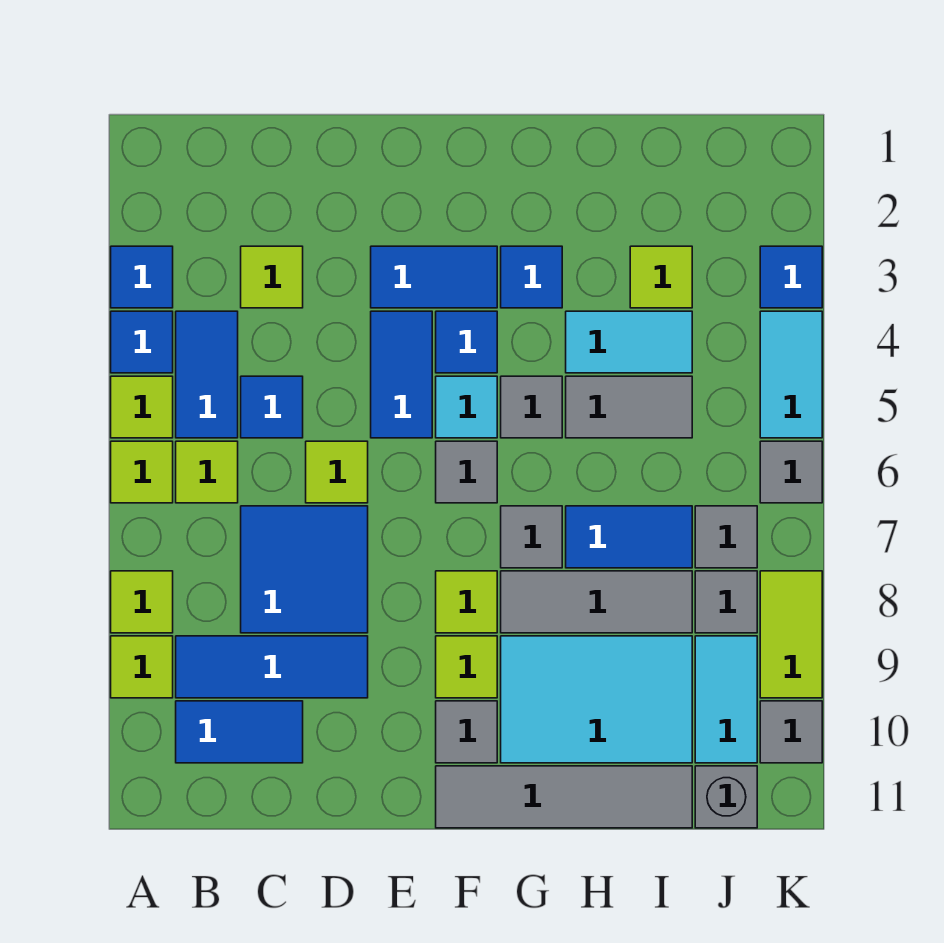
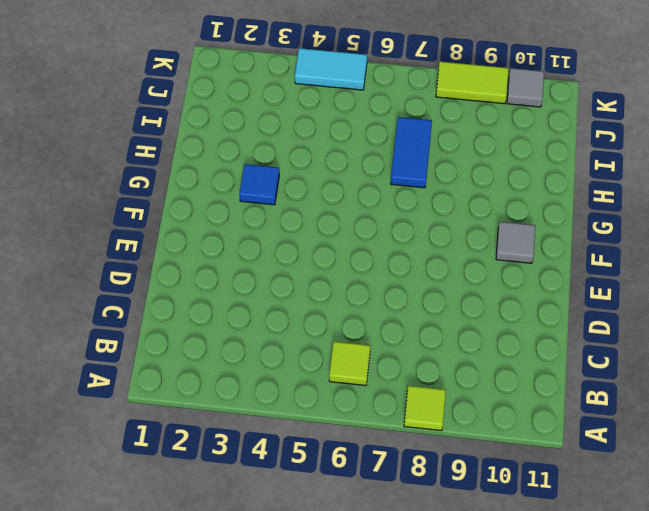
none -> blue 1x1 tile [111,246,173,308]
none -> blue 1x1 tile [111,311,173,373]
none -> lime 1x1 tile [111,376,173,438]
none -> lime 1x1 tile [111,441,173,503]

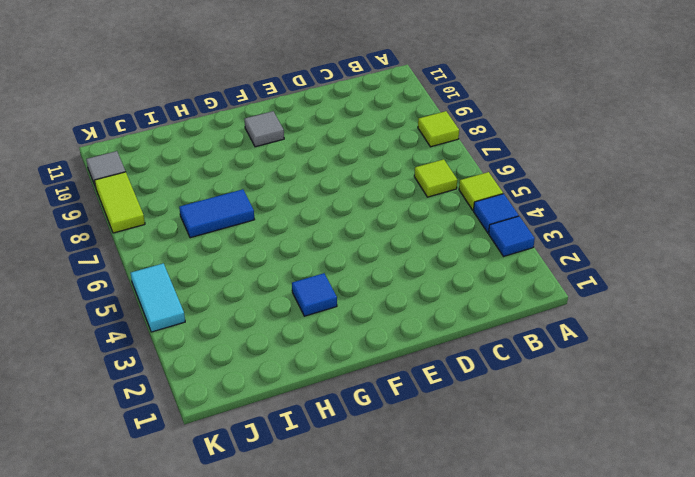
none -> lime 1x1 tile [111,441,173,503]
none -> lime 1x1 tile [111,636,173,698]
none -> blue 1x2 tile [176,311,238,438]
none -> blue 1x3 tile [176,636,368,698]

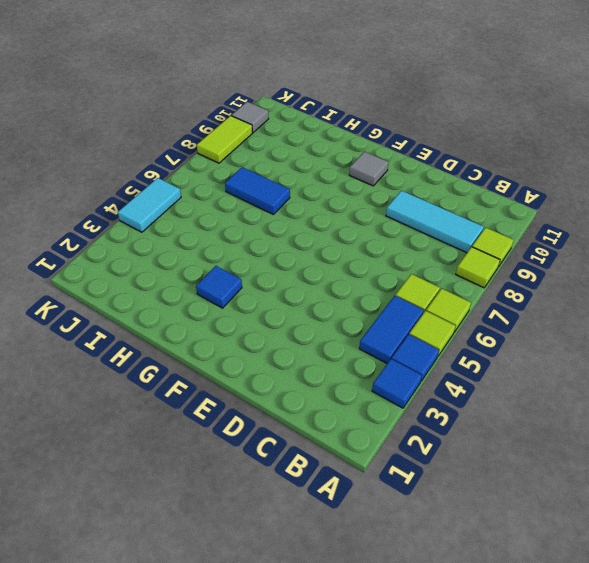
cyan 1x3 tile [386,191,484,253] -> blue 1x3 tile [176,636,368,698]
none -> blue 1x2 tile [176,701,303,763]
none -> lime 1x1 tile [241,246,303,308]
none -> blue 1x1 tile [241,376,303,438]
none -> blue 2x2 tile [241,506,368,633]

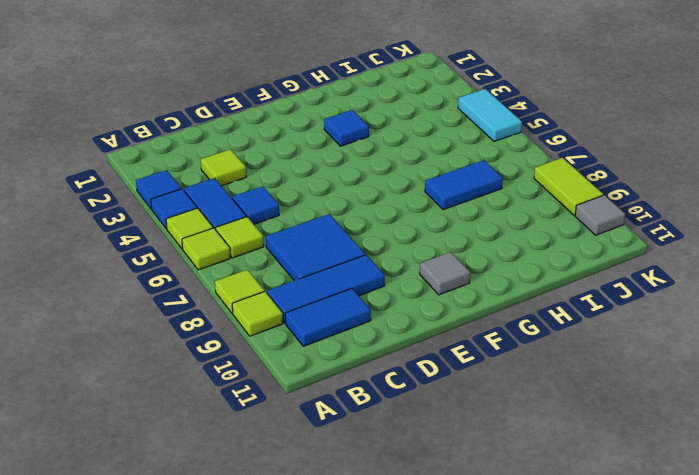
none -> lime 1x1 tile [306,441,368,503]
none -> blue 1x2 tile [371,246,497,308]
none -> blue 1x2 tile [371,311,432,438]
none -> blue 1x1 tile [436,311,497,373]

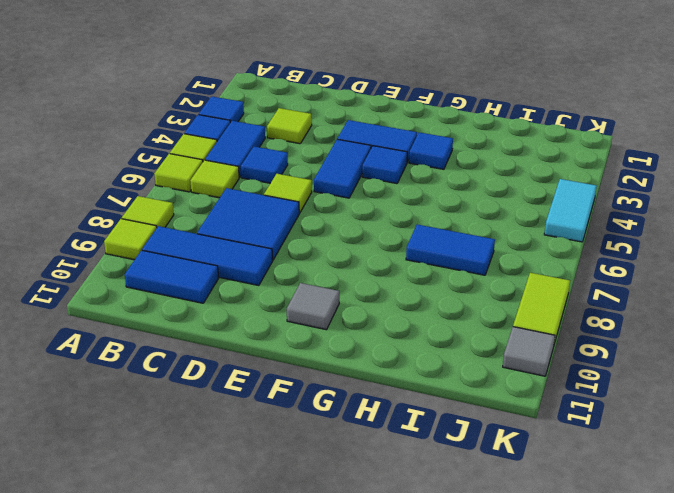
none -> cyan 1x1 tile [436,376,497,438]
none -> grey 1x1 tile [436,441,497,503]
none -> lime 1x1 tile [436,571,497,633]
none -> lime 1x1 tile [436,636,497,698]

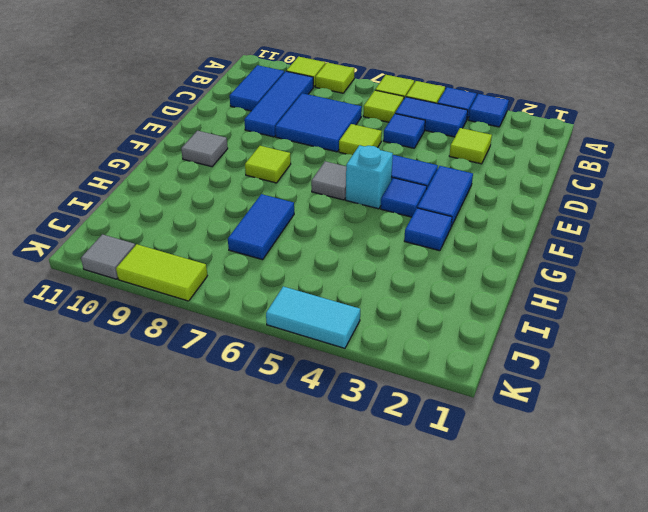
cyan 1x1 brick [346,145,393,209] -> cyan 1x1 tile [436,376,497,438]
none -> lime 1x1 tile [436,636,497,698]
none -> grey 1x4 tile [436,766,692,828]
none -> grey 1x1 tile [501,376,562,438]
none -> grey 1x1 tile [501,506,562,568]

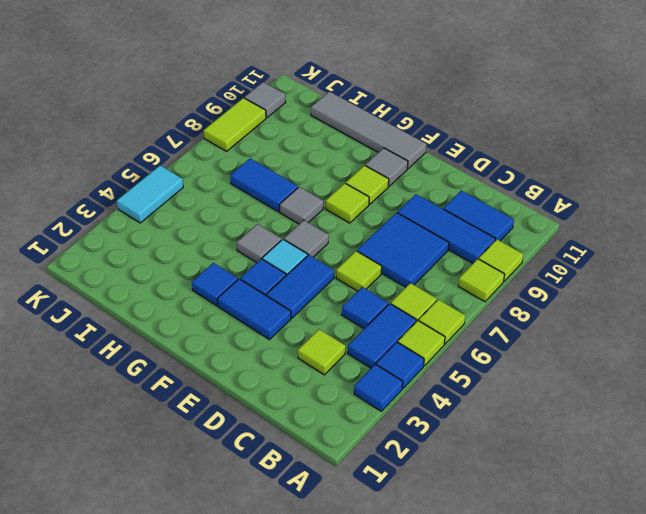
none -> grey 1x3 tile [501,571,692,633]
none -> cyan 2x3 tile [501,636,692,763]
none -> cyan 1x2 tile [566,311,692,373]
none -> grey 1x2 tile [566,376,692,438]

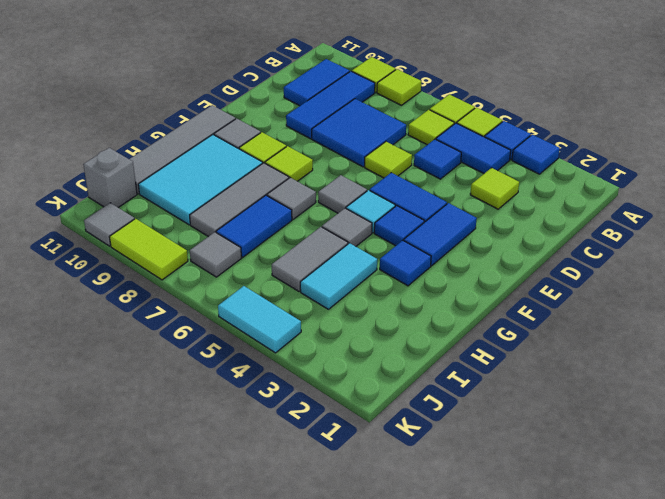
none -> lime 1x1 tile [630,246,692,308]
none -> grey 1x1 tile [695,571,757,633]
none -> cyan 1x2 tile [695,636,757,763]
none -> blue 1x1 tile [760,246,822,308]

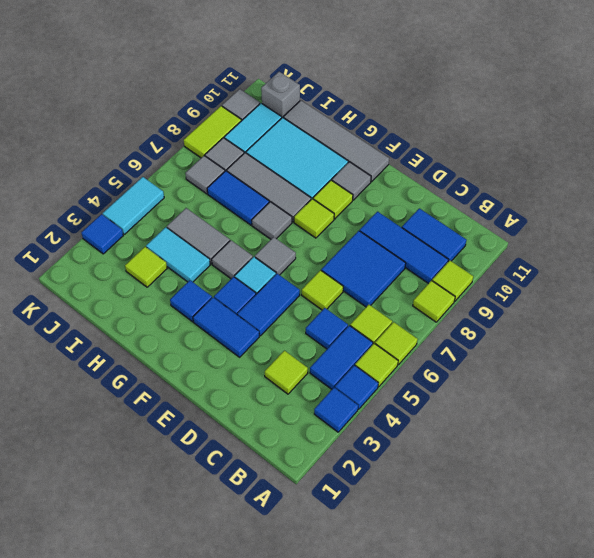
none -> grey 1x1 tile [760,441,822,503]

